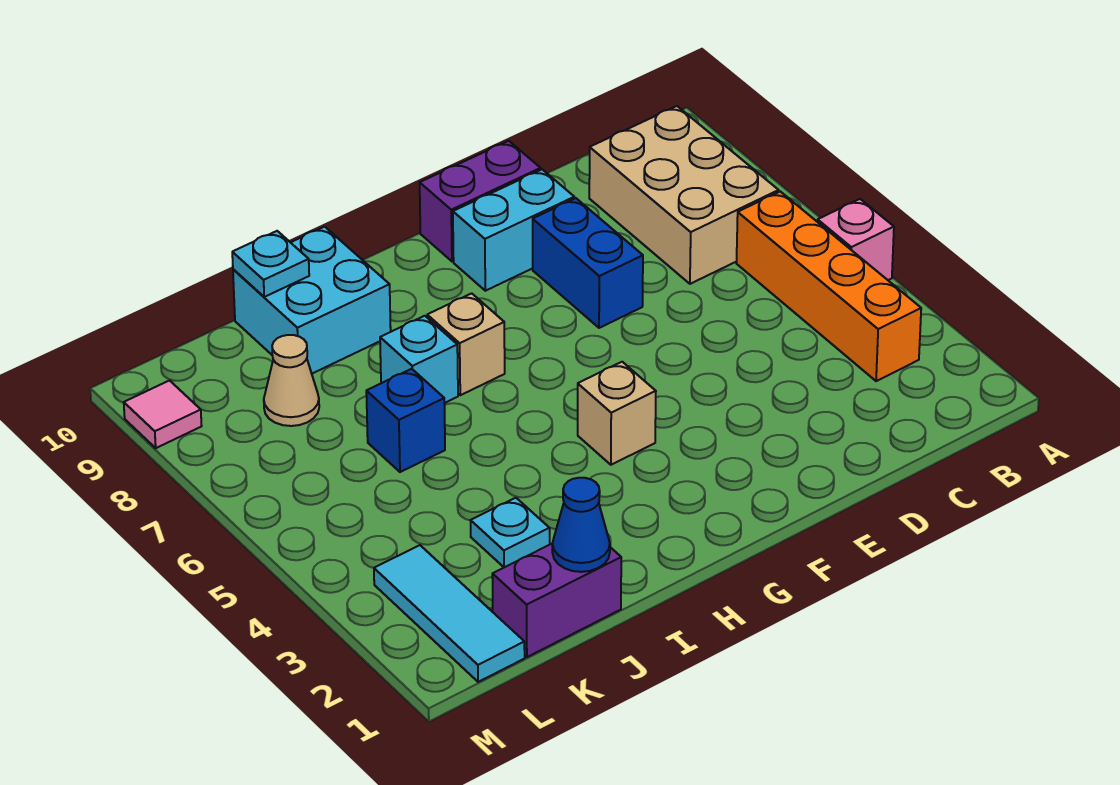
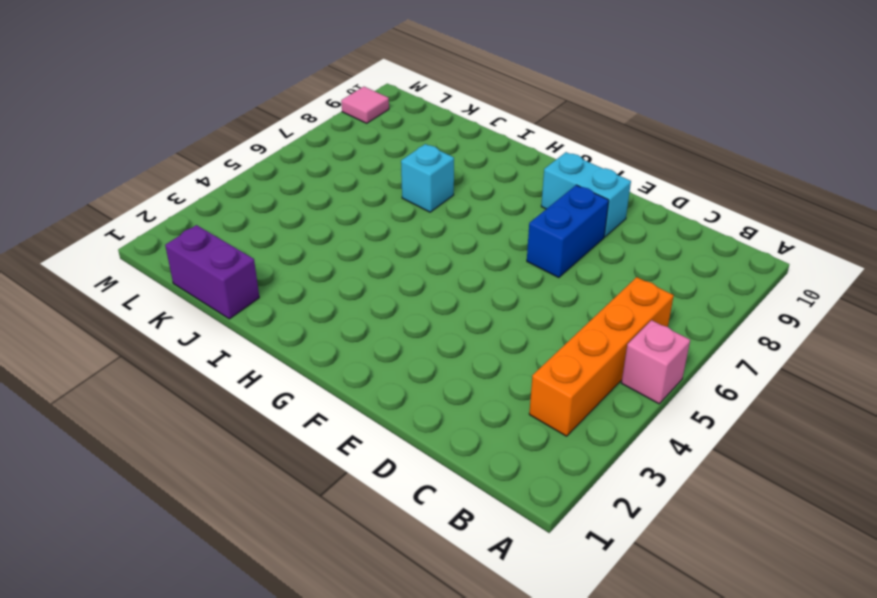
none -> tan 2x3 brick [589,106,779,284]
none -> purple 1x2 brick [420,141,541,261]
none -> tan 1x1 brick [578,362,656,465]

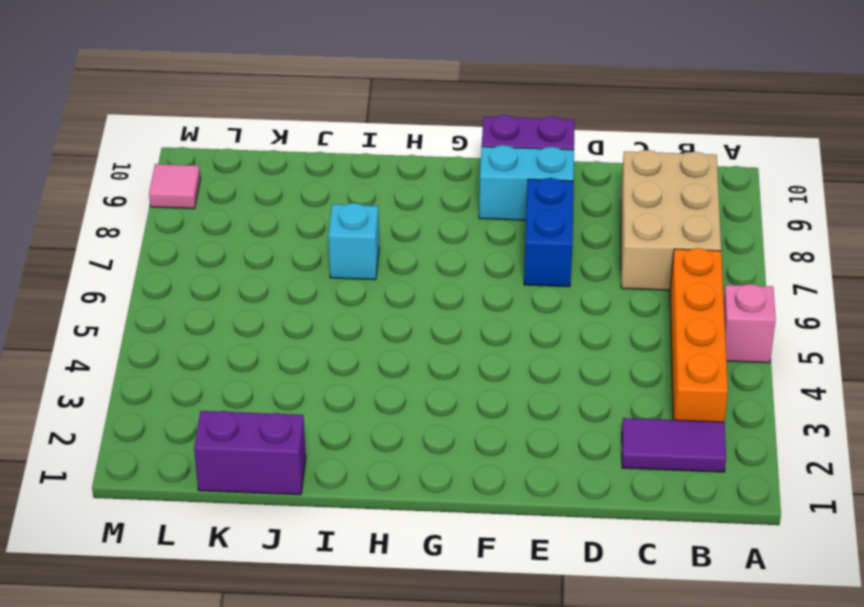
purple 1x2 tile [622,418,726,472] -> none
none -> tan 1x1 brick [578,362,656,465]
none -> tan 1x1 brick [427,293,505,395]
none -> cyan 2x2 brick [233,227,391,374]

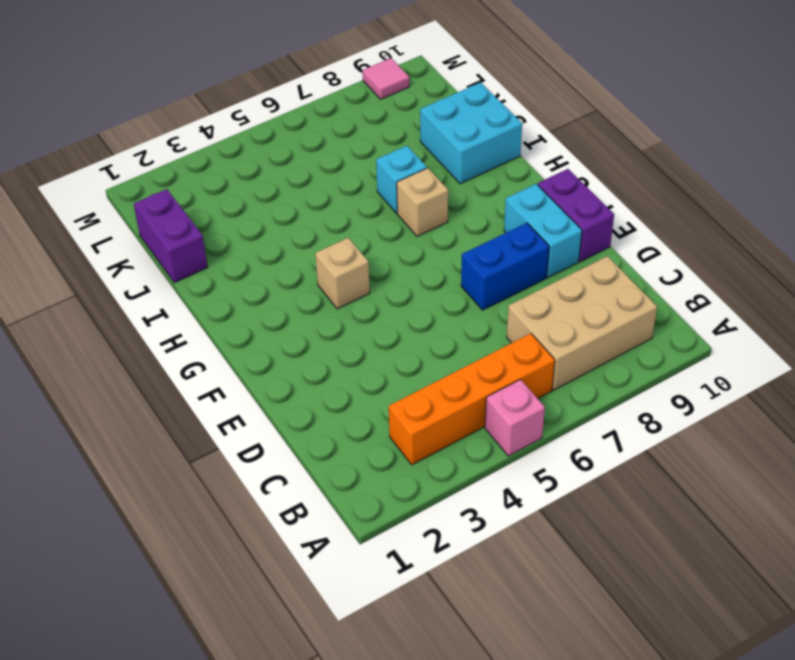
none -> cyan 1x1 plate [470,498,550,567]
none -> blue 1x1 brick [366,369,445,472]
none -> tan 1x1 cone [264,335,319,426]

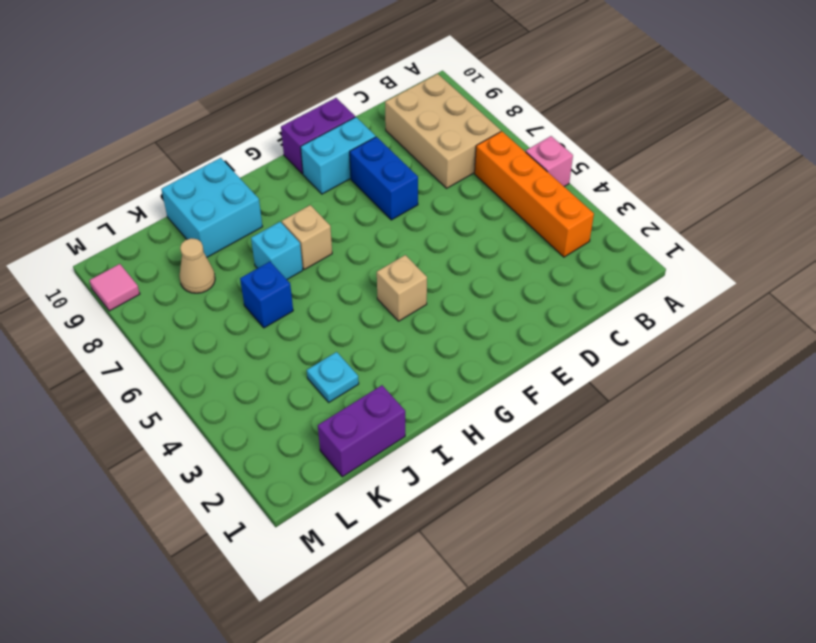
none -> cyan 1x3 tile [374,545,525,682]
none -> blue 1x1 cone [552,478,610,572]
none -> cyan 1x1 plate [232,231,309,297]

